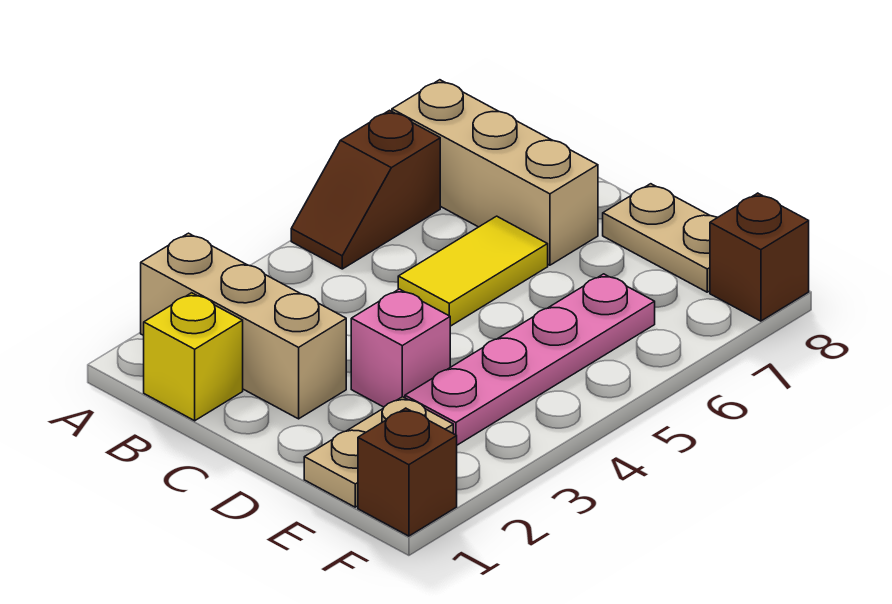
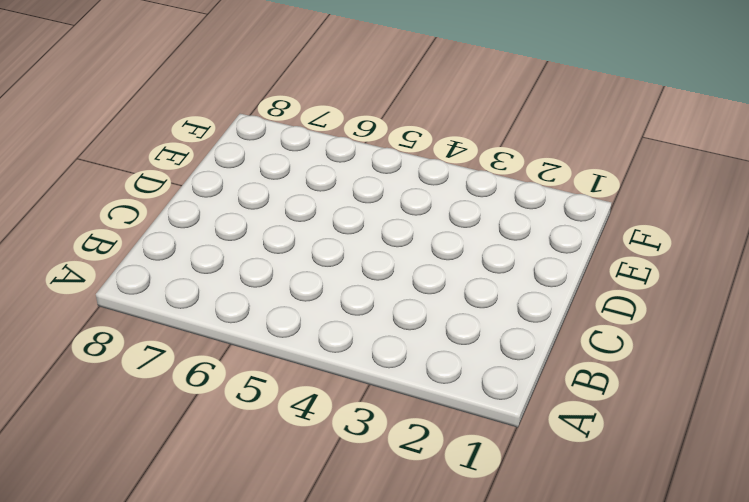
none -> tan 1x3 brick [141,233,346,419]
none -> brown 1x2 slope [291,110,440,269]

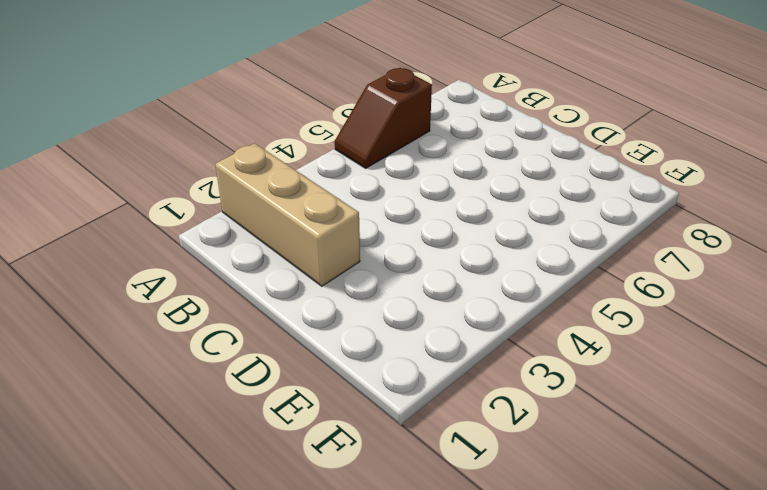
none -> tan 1x3 brick [392,80,598,265]
none -> yellow 1x1 brick [144,293,243,421]

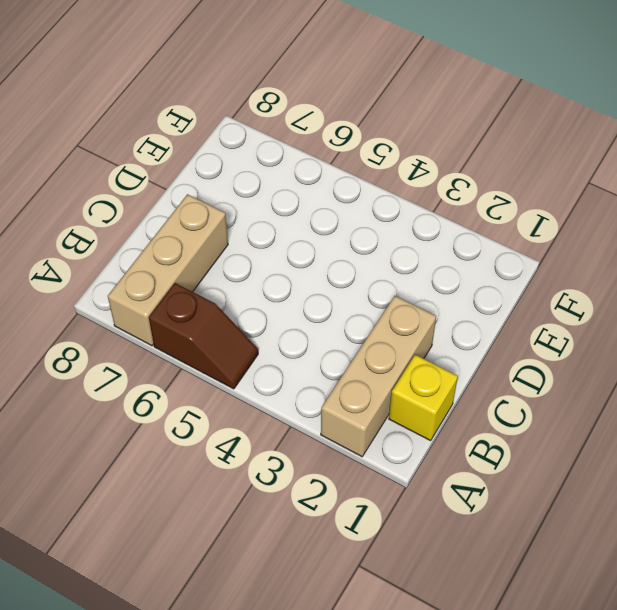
none -> yellow 1x2 tile [398,216,548,326]
none -> pink 1x1 brick [351,289,450,407]

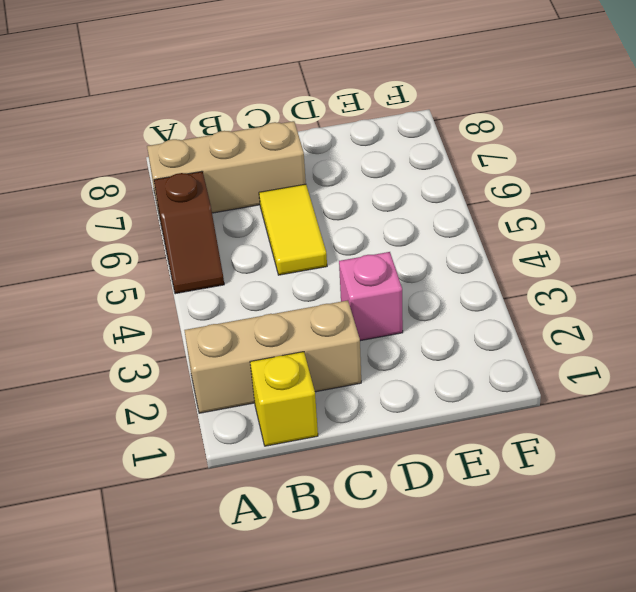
none -> tan 1x2 plate [603,184,718,292]
none -> tan 1x2 plate [304,397,453,507]

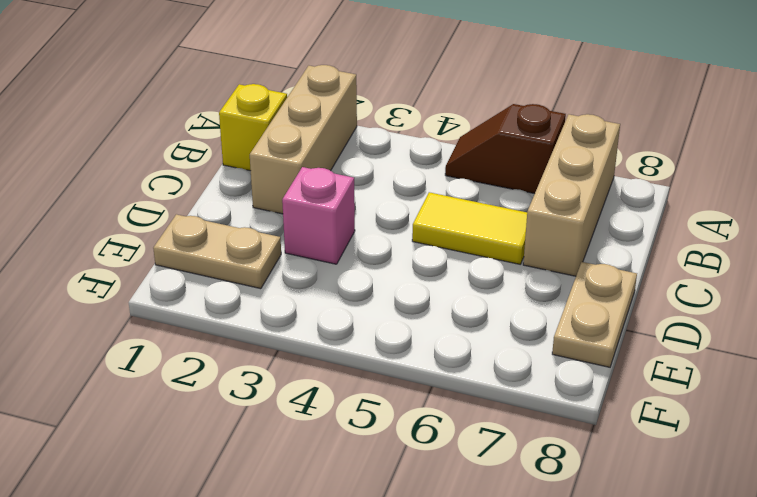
none -> pink 1x4 plate [405,274,655,445]
none -> brown 1x1 brick [358,408,457,536]

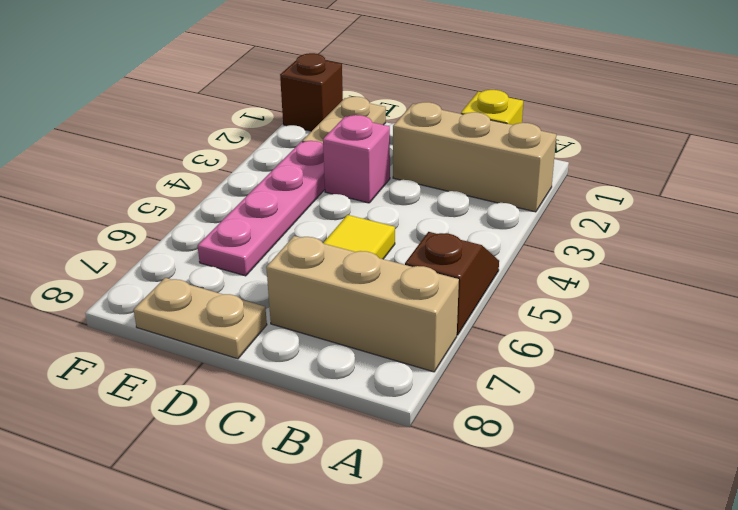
none -> brown 1x1 brick [710,193,809,321]

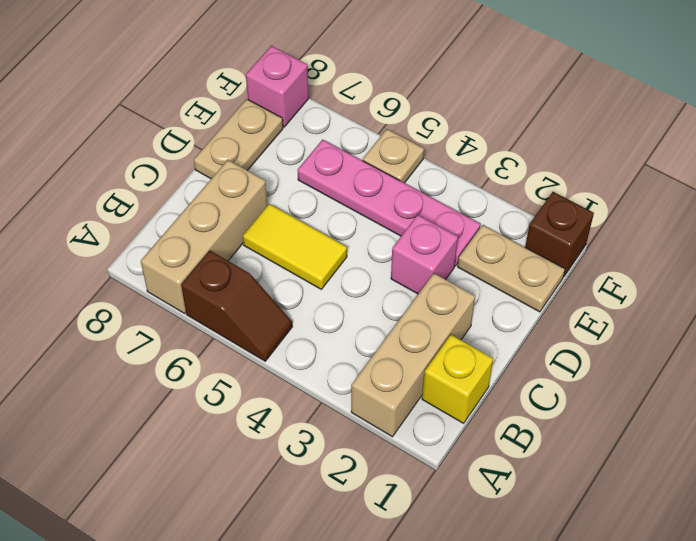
tan 1x1 plate [363,129,424,183] -> none
pink 1x1 brick [246,46,309,127] -> brown 1x1 brick [710,193,809,321]

